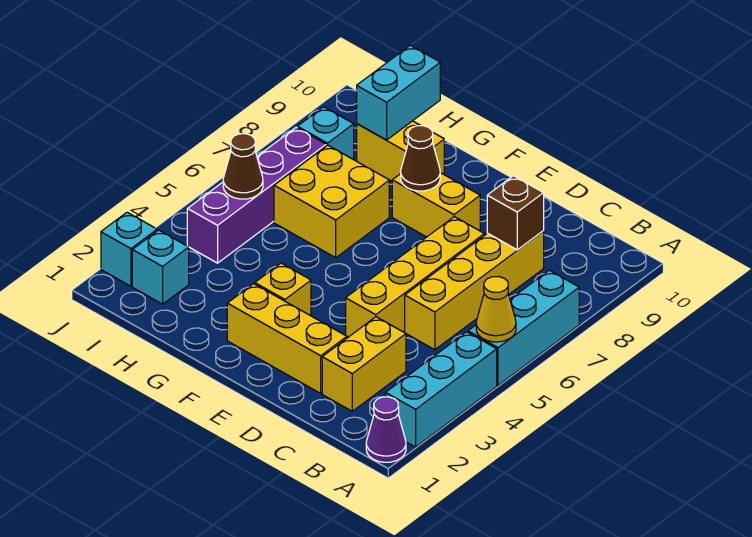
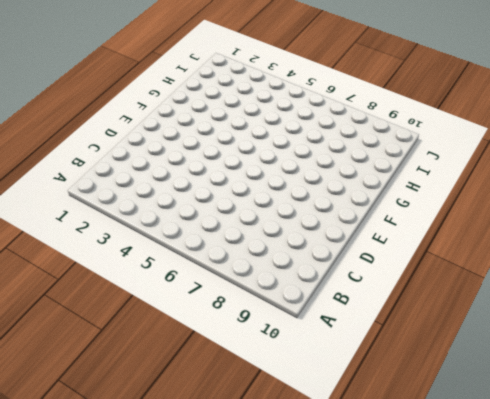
none -> purple 1x1 cone [366,397,406,462]
none -> cyan 1x3 brick [386,332,497,447]
none -> cyan 1x3 brick [468,270,579,385]

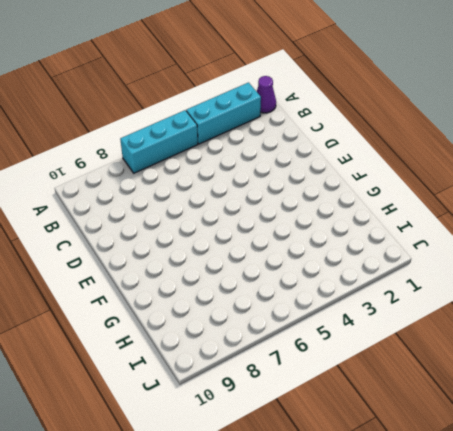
none -> yellow 1x2 brick [322,317,406,411]
none -> yellow 1x4 brick [405,231,544,350]
none -> yellow 1x3 brick [227,284,347,393]

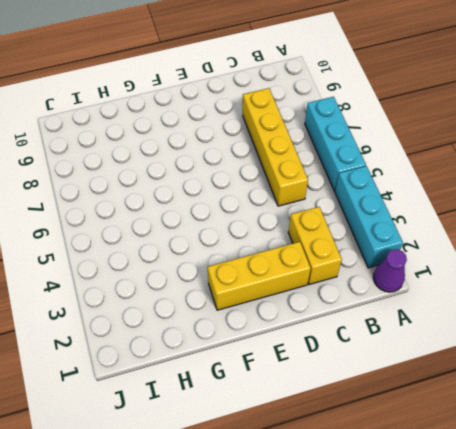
none -> yellow 1x4 brick [346,217,484,337]
none -> yellow 1x2 brick [392,173,480,237]
none -> yellow 1x1 brick [255,263,311,316]

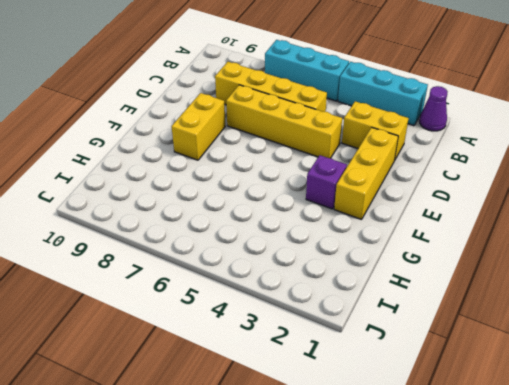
purple 1x1 brick [306,155,347,209] -> yellow 1x1 brick [255,263,311,316]
none -> yellow 2x2 brick [274,145,389,258]
none -> yellow 1x2 brick [357,121,444,181]
none -> cyan 1x1 brick [132,230,189,304]

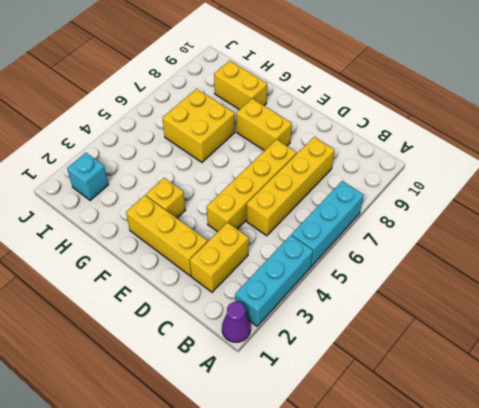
none -> purple 1x4 brick [187,127,326,263]
none -> cyan 1x1 brick [297,107,354,160]
none -> cyan 1x1 brick [101,212,157,286]

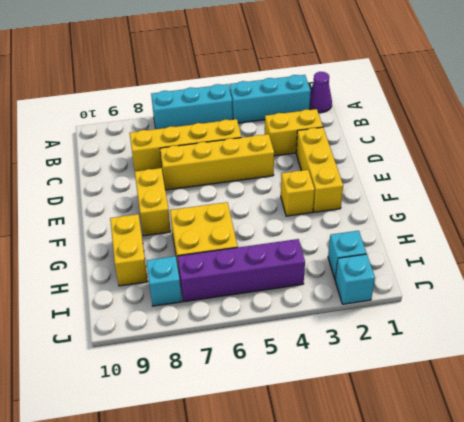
none -> yellow 1x1 cone [476,277,516,342]
none -> brown 1x1 brick [487,176,544,250]
none -> brown 1x1 cone [401,126,440,191]

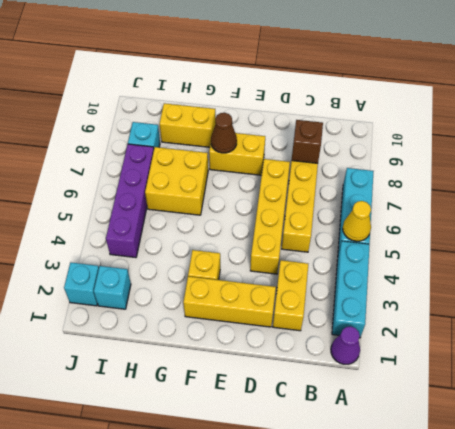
none -> cyan 1x2 brick [357,45,440,140]
none -> brown 1x1 cone [223,134,263,199]

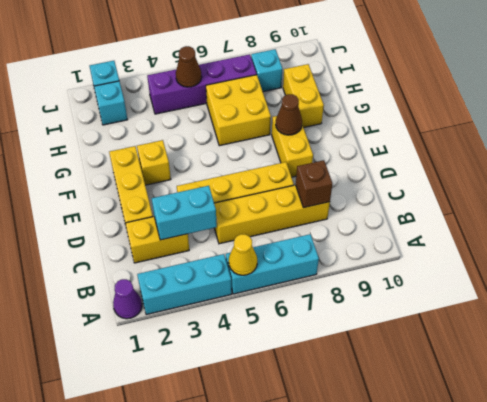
cyan 1x2 brick [152,186,217,240] -> cyan 1x2 brick moved to [357,45,440,140]

